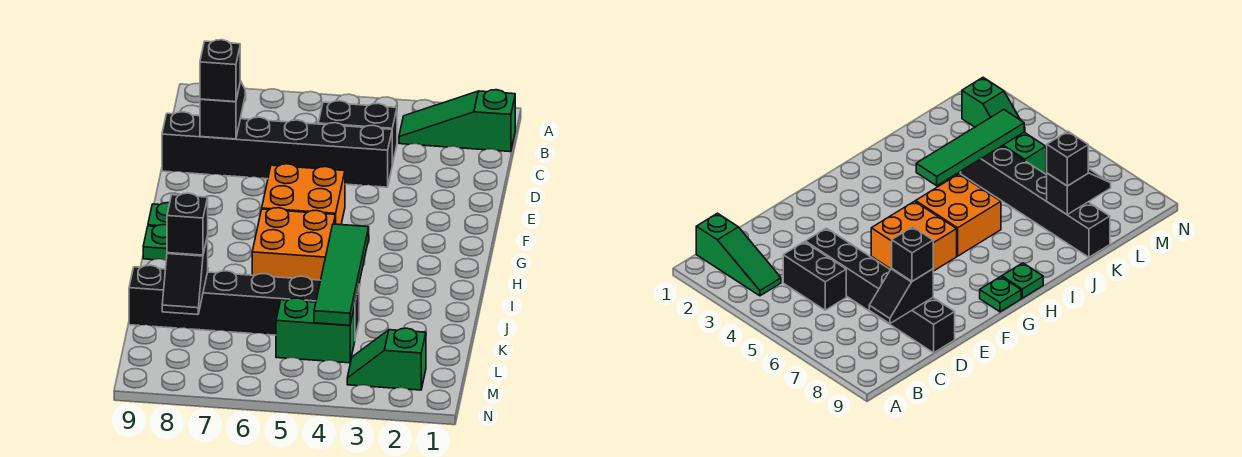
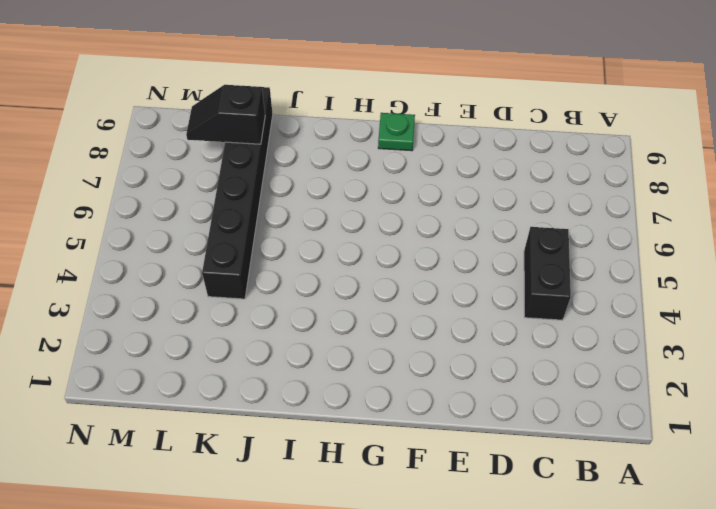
none -> green 1x3 slope [399,90,515,152]
none -> black 1x6 brick [162,112,392,187]
none -> orange 2x2 brick [262,164,345,225]

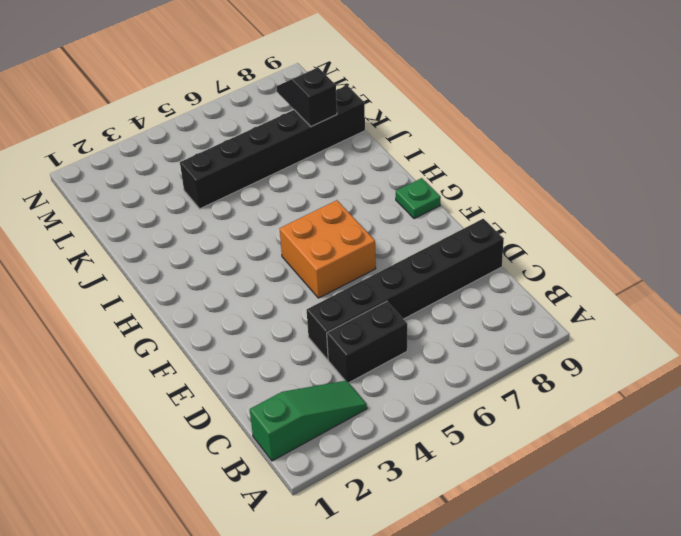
none -> orange 2x2 brick [252,208,336,280]
none -> green 1x1 plate [143,225,167,260]
none -> green 1x2 brick [276,298,355,363]

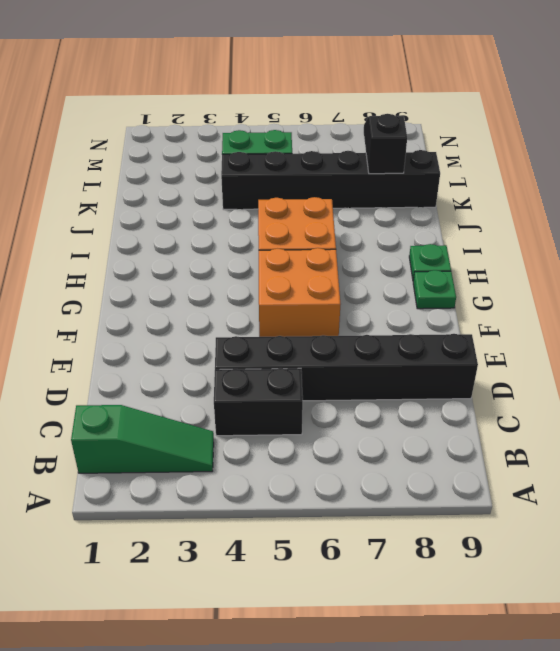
none -> green 1x2 slope [347,328,426,390]
none -> black 1x2 slope [200,81,245,139]
none -> green 1x4 tile [314,224,369,325]

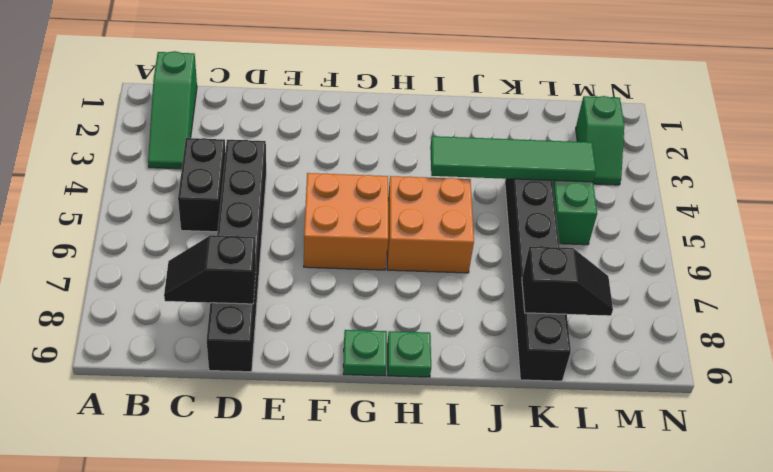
none -> black 1x1 brick [200,40,240,102]
none -> black 1x1 brick [167,193,208,255]

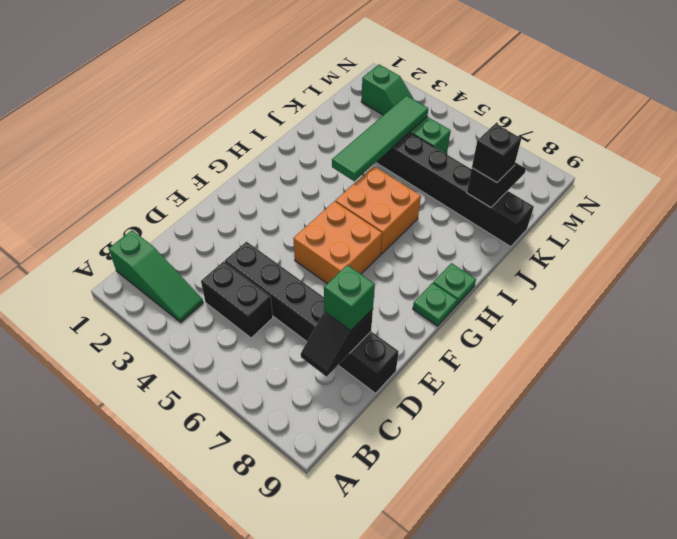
green 1x1 brick [324,265,375,330] -> black 1x1 brick [200,40,240,102]

